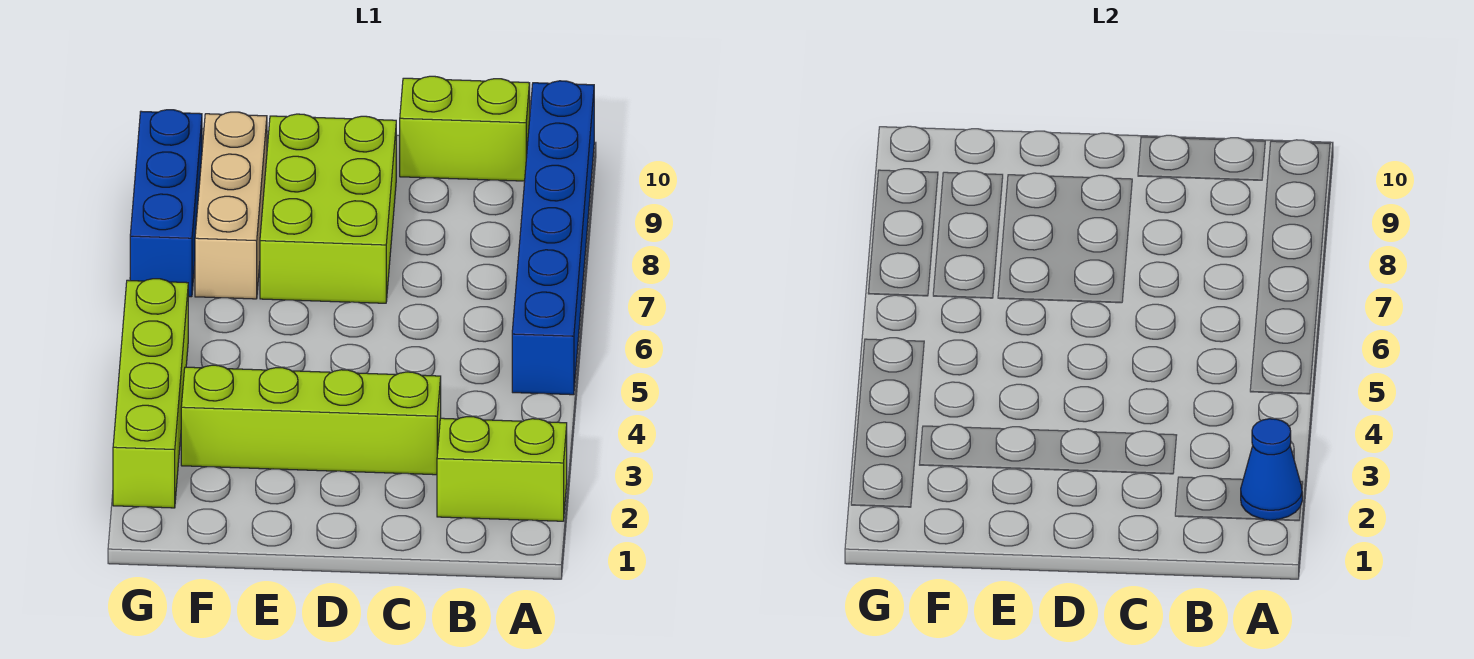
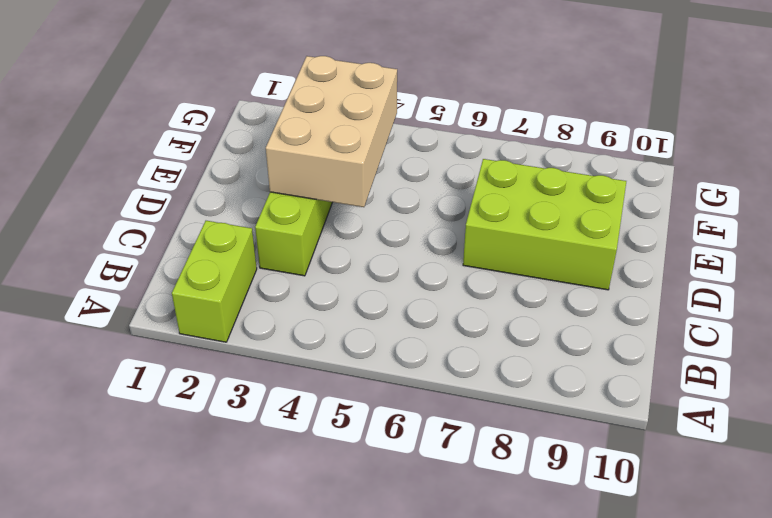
tan 2x3 brick [266,56,397,207] -> none
none -> blue 1x6 brick [512,81,594,395]
none -> lime 1x2 brick [400,76,530,181]

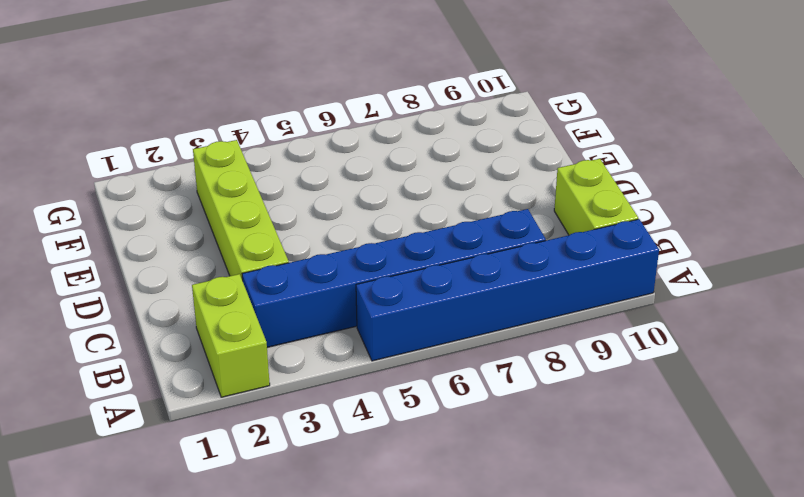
blue 1x6 brick [242,209,546,347] -> none
none -> lime 2x3 brick [260,114,396,303]
none -> tan 1x3 brick [195,112,267,299]

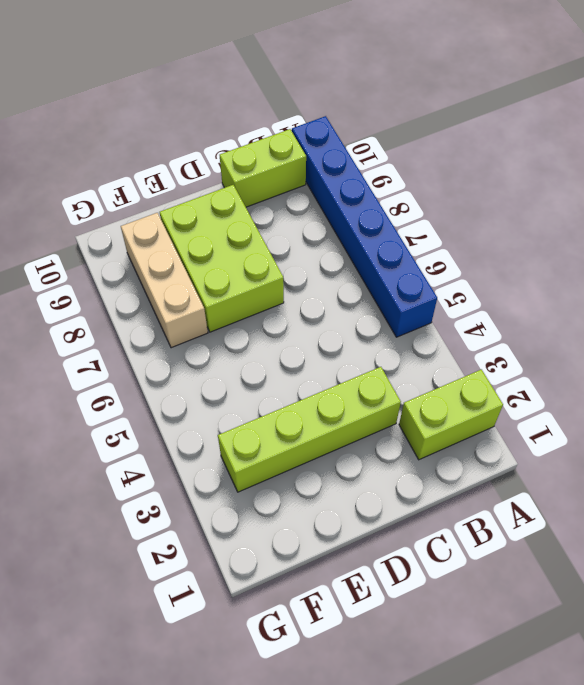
none -> lime 1x4 brick [113,279,188,508]
none -> blue 1x3 brick [130,110,202,297]

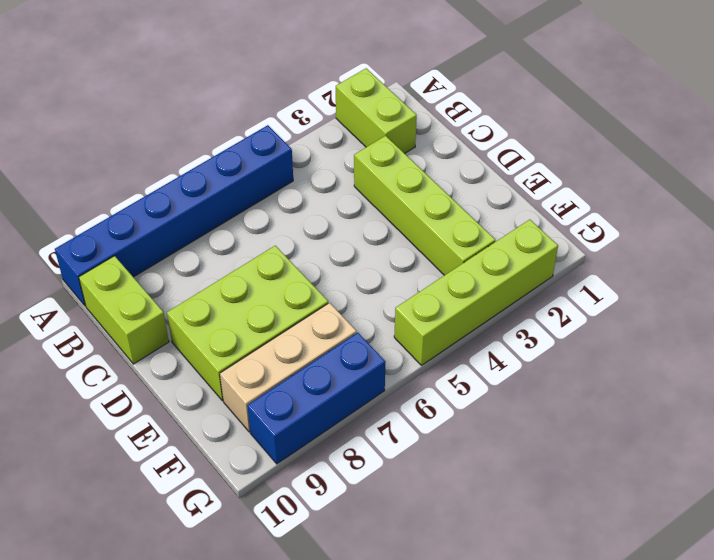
none -> blue 1x1 cone [1241,419,1302,520]

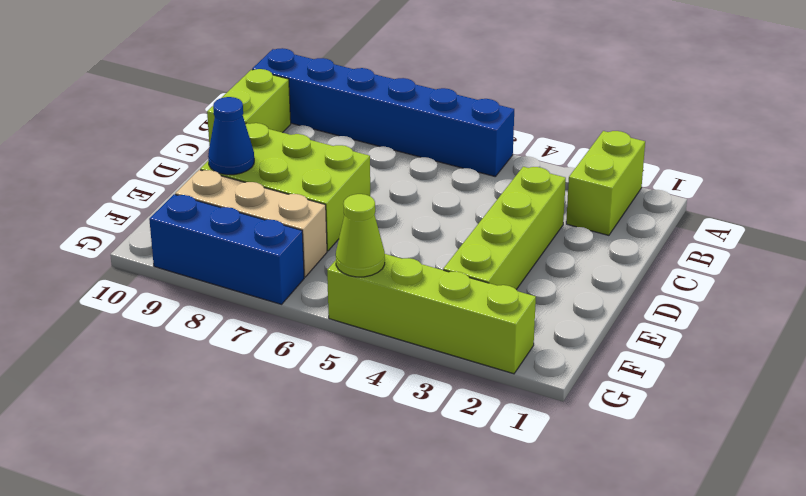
blue 1x1 cone [208,97,254,175] -> blue 1x1 cone moved to [1241,419,1302,520]
lime 1x1 cone [336,194,385,277] -> none

